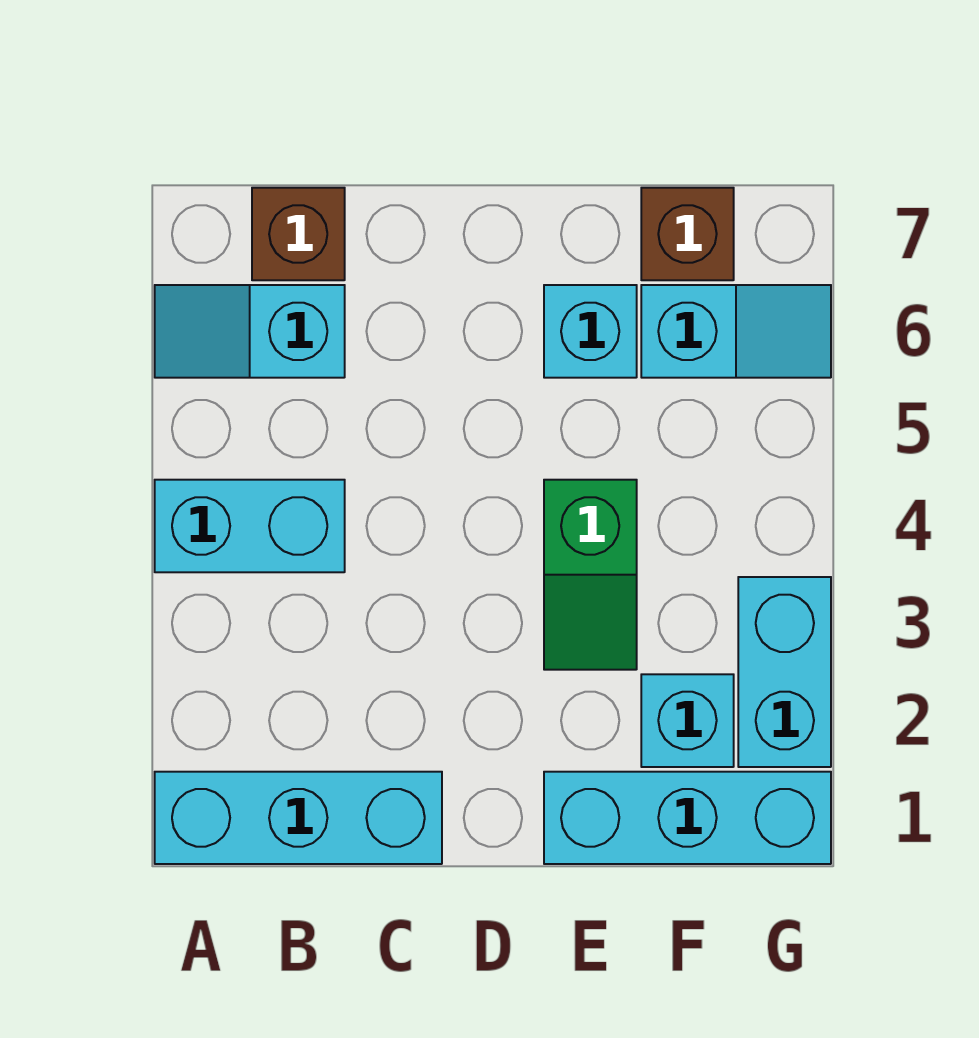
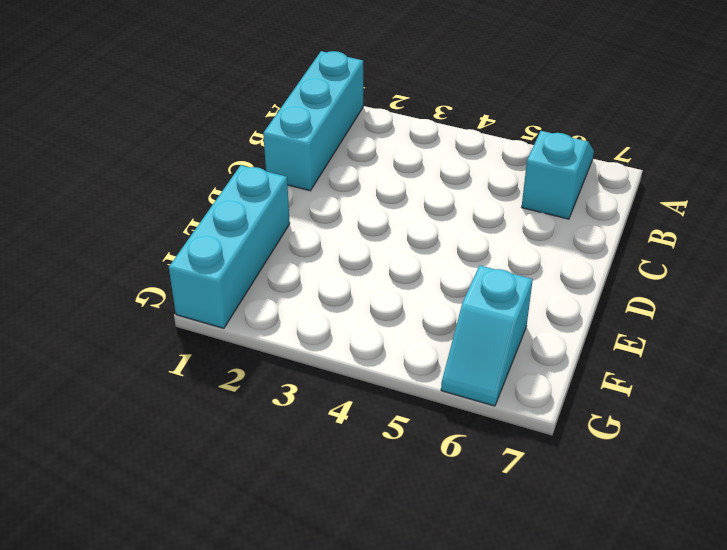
none -> cyan 1x2 brick [155,480,345,572]
none -> brown 1x1 brick [252,188,345,280]

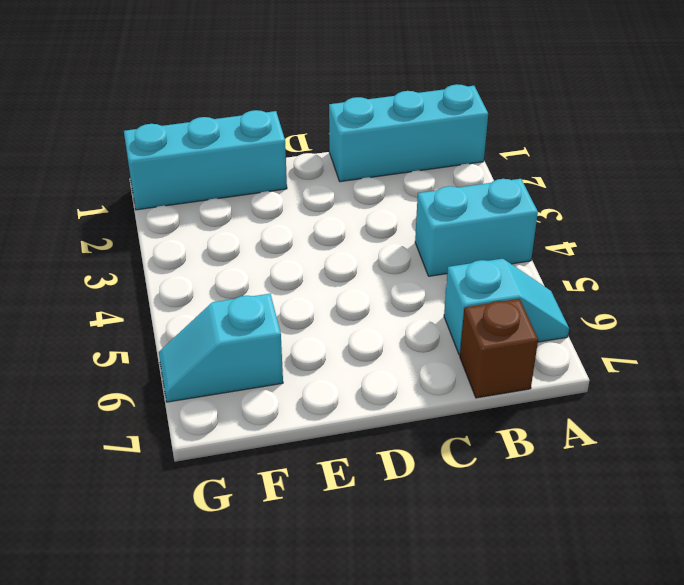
none -> green 1x2 slope [544,480,637,670]
none -> cyan 1x1 brick [544,285,637,378]

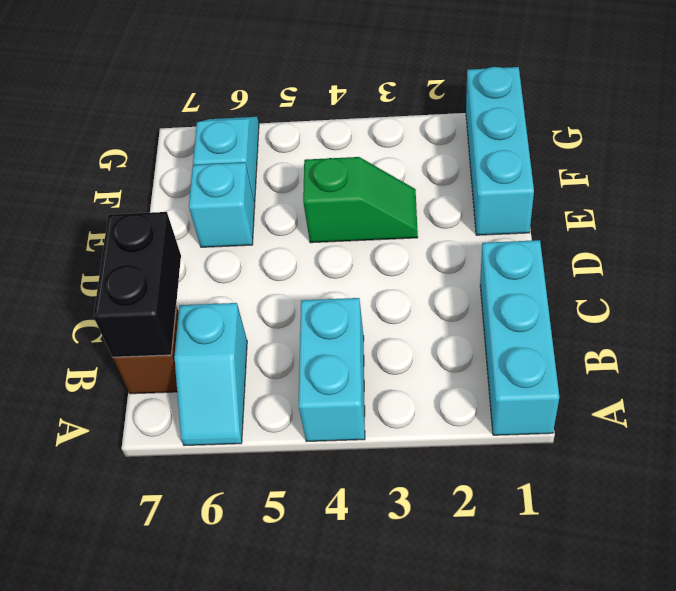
black 1x2 brick [94,212,181,357] -> none
none -> cyan 1x1 brick [641,674,734,767]
none -> brown 1x1 brick [641,188,734,280]

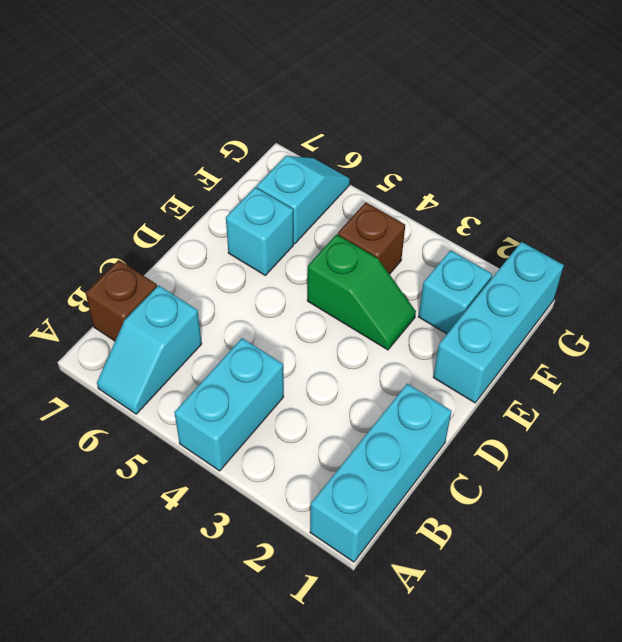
brown 1x1 brick [338,202,405,274] -> brown 1x1 brick moved to [641,188,734,280]
none -> cyan 1x2 brick [738,577,831,767]

